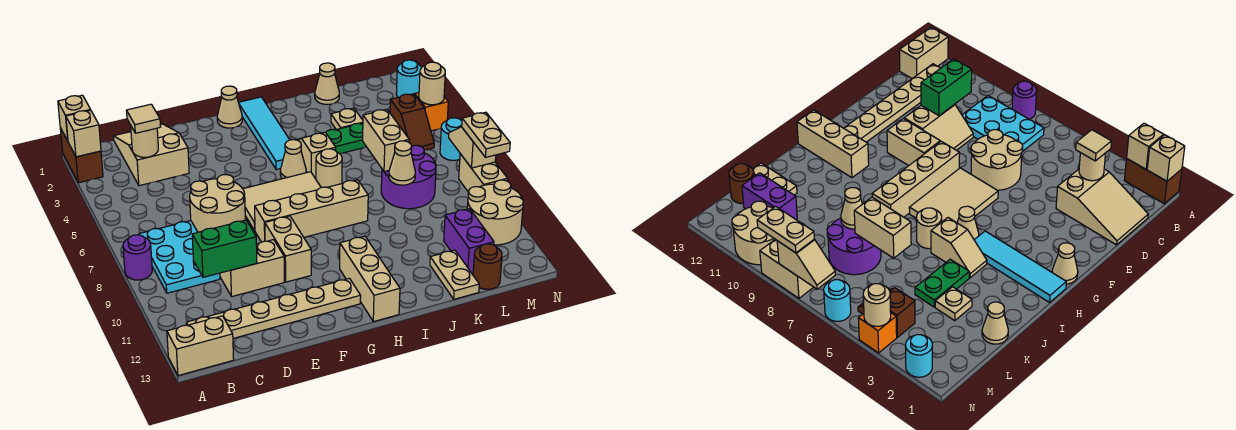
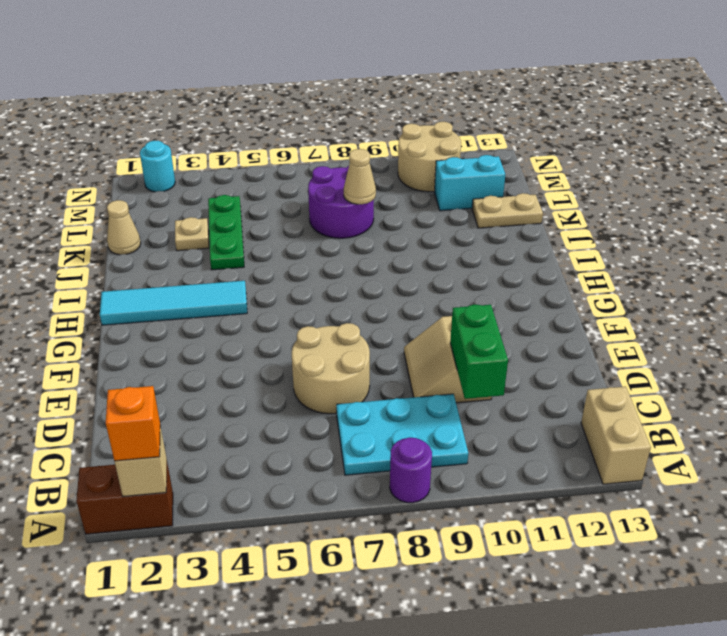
orange 1x1 brick [106,386,160,461] -> orange 1x1 brick moved to [415,93,448,131]
green 1x3 plate [208,195,244,270] -> green 1x2 plate [326,123,366,154]
cyan 1x2 brick [434,155,505,211] -> purple 1x2 brick [444,209,494,273]
none -> tan 1x6 plate [186,278,361,338]
none -> tan 2x3 slope [114,124,189,186]
none -> tan 2x3 tile [243,172,321,230]
none -> tan 1x4 brick [255,180,368,242]

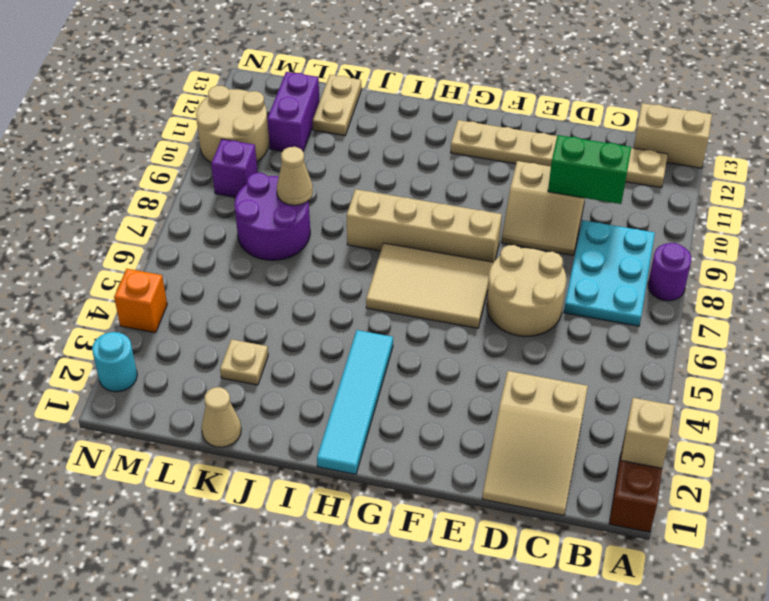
purple 1x1 brick [211,139,258,197] -> none
none -> tan 1x2 brick [265,216,311,282]
none -> tan 1x1 cone [217,86,242,128]
none -> tan 1x1 cone [280,140,306,179]
none -> tan 1x3 brick [340,236,400,322]

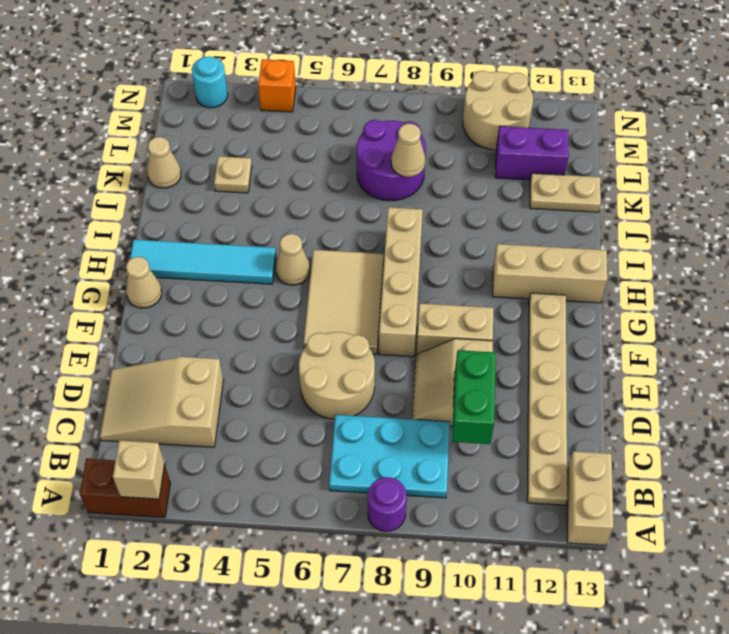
none -> tan 1x2 slope [298,132,336,178]
none -> tan 1x1 round brick [316,149,342,187]
none -> green 1x2 plate [326,123,366,154]
none -> brown 1x1 round brick [473,244,502,289]

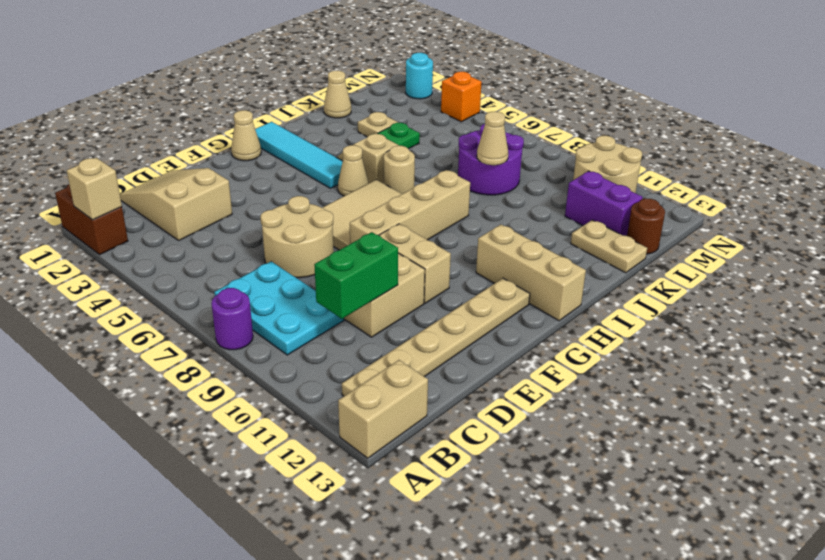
none -> brown 1x2 slope [390,94,434,150]
none -> cyan 1x1 round brick [440,118,462,160]
none -> tan 1x2 brick [459,154,508,192]
none -> tan 1x1 brick [58,95,90,141]

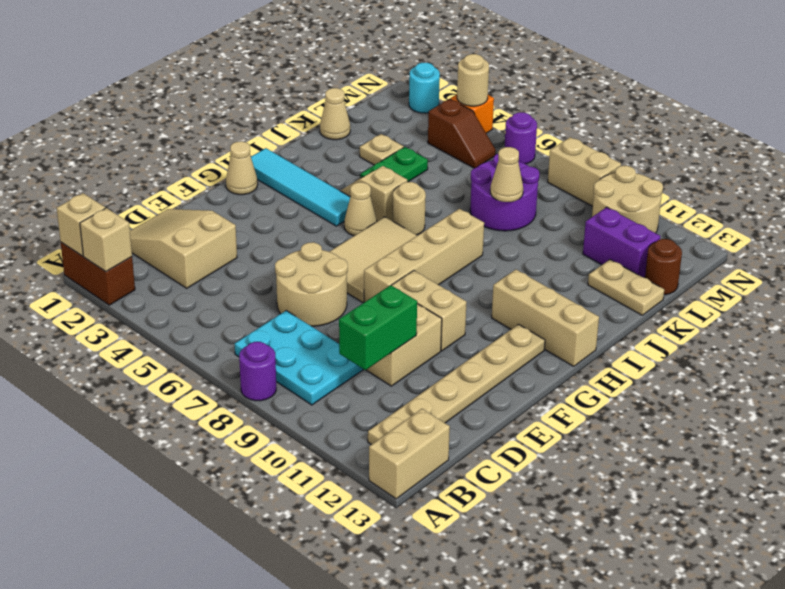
purple 1x1 round brick [505,112,537,164] -> cyan 1x1 round brick [440,118,462,160]
none -> tan 1x1 round brick [131,127,158,157]
none -> tan 1x2 brick [363,109,409,172]
none -> tan 1x2 slope [449,127,496,168]
none -> tan 1x1 tile [126,104,160,133]

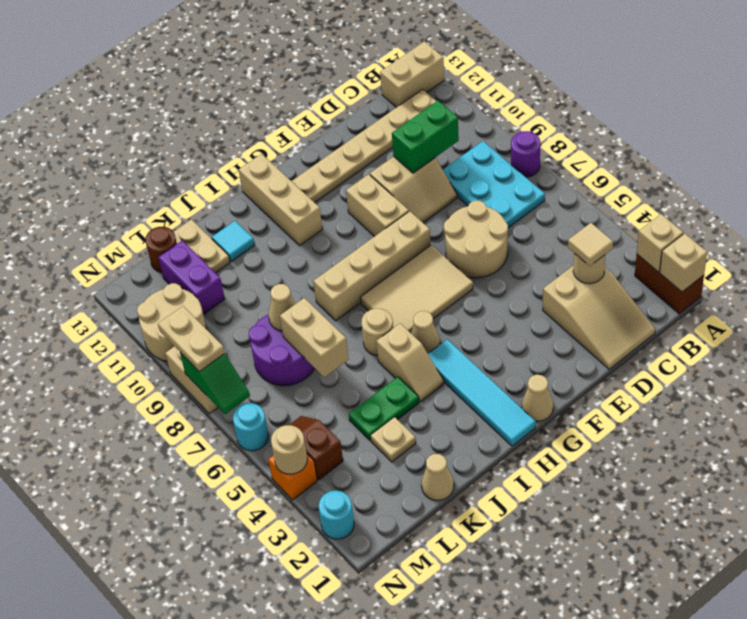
cyan 1x1 tile [212,221,255,262] -> none
green 1x2 slope [180,352,250,414] -> tan 1x2 slope [449,127,496,168]

